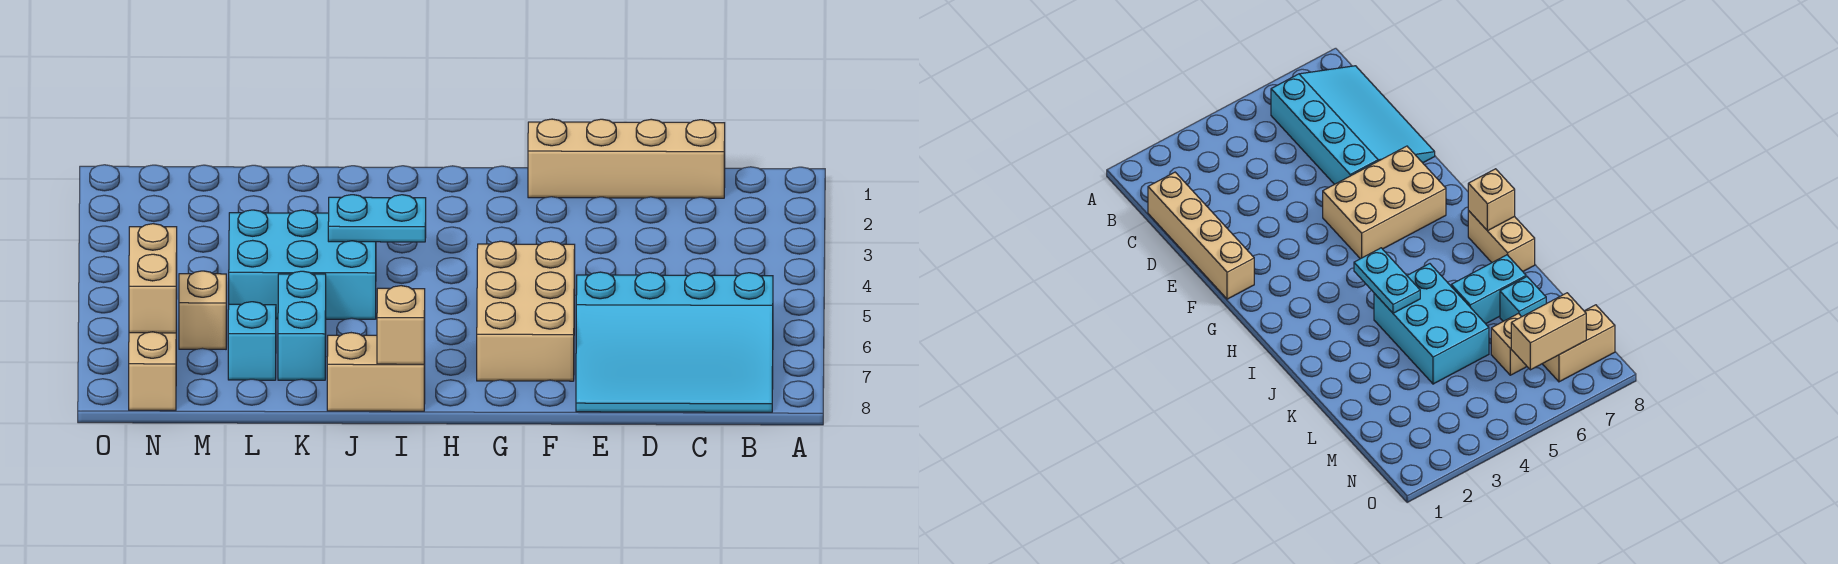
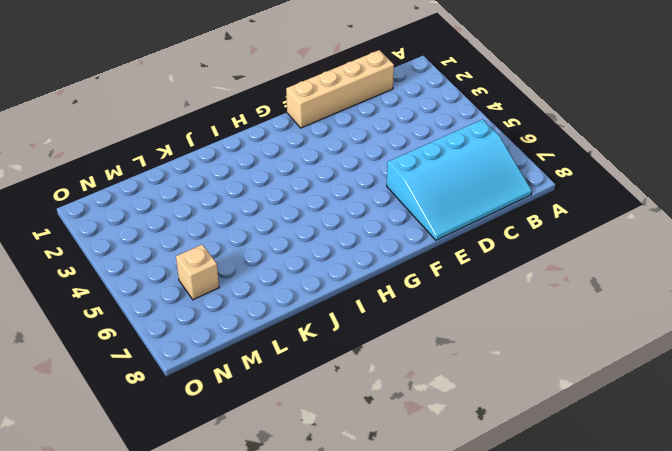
none -> tan 2x3 brick [477,241,575,381]
none -> tan 1x2 brick [327,333,425,411]
none -> cyan 2x3 brick [229,210,376,319]

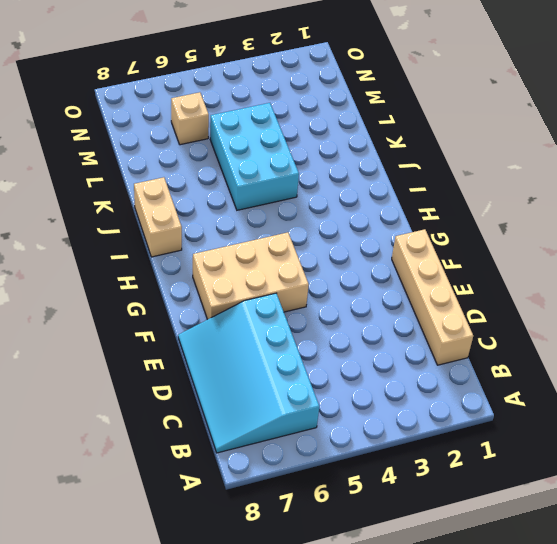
none -> cyan 1x2 brick [278,271,326,380]
none -> cyan 1x1 brick [228,302,276,380]
none -> tan 1x2 brick [129,332,176,410]

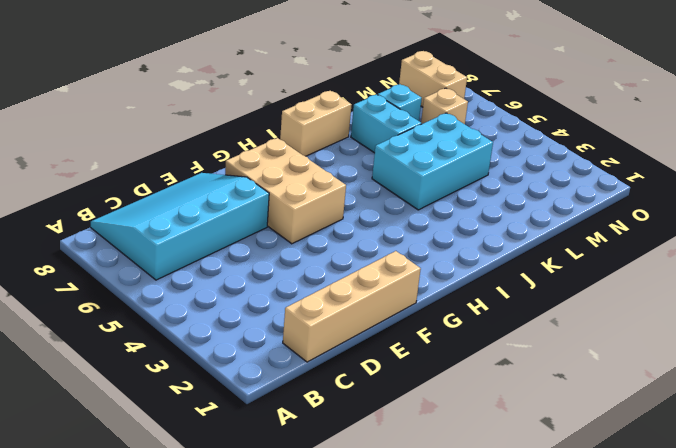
none -> cyan 1x2 plate [328,195,426,242]
none -> tan 1x1 brick [377,286,425,364]
none -> tan 1x2 brick [129,224,177,333]

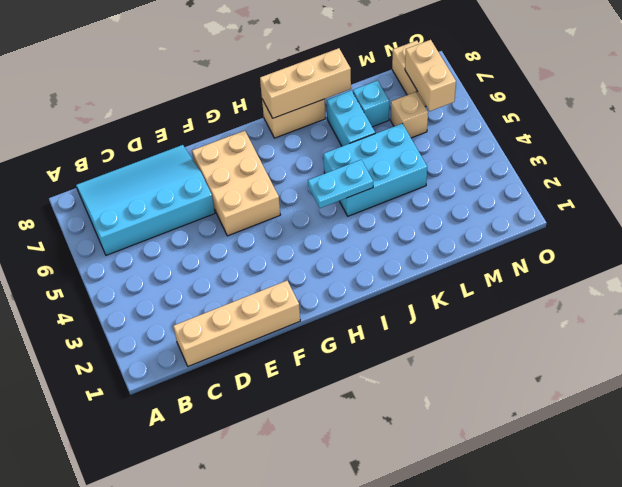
tan 1x3 brick [260,48,351,118] -> tan 1x1 brick [377,286,425,364]

